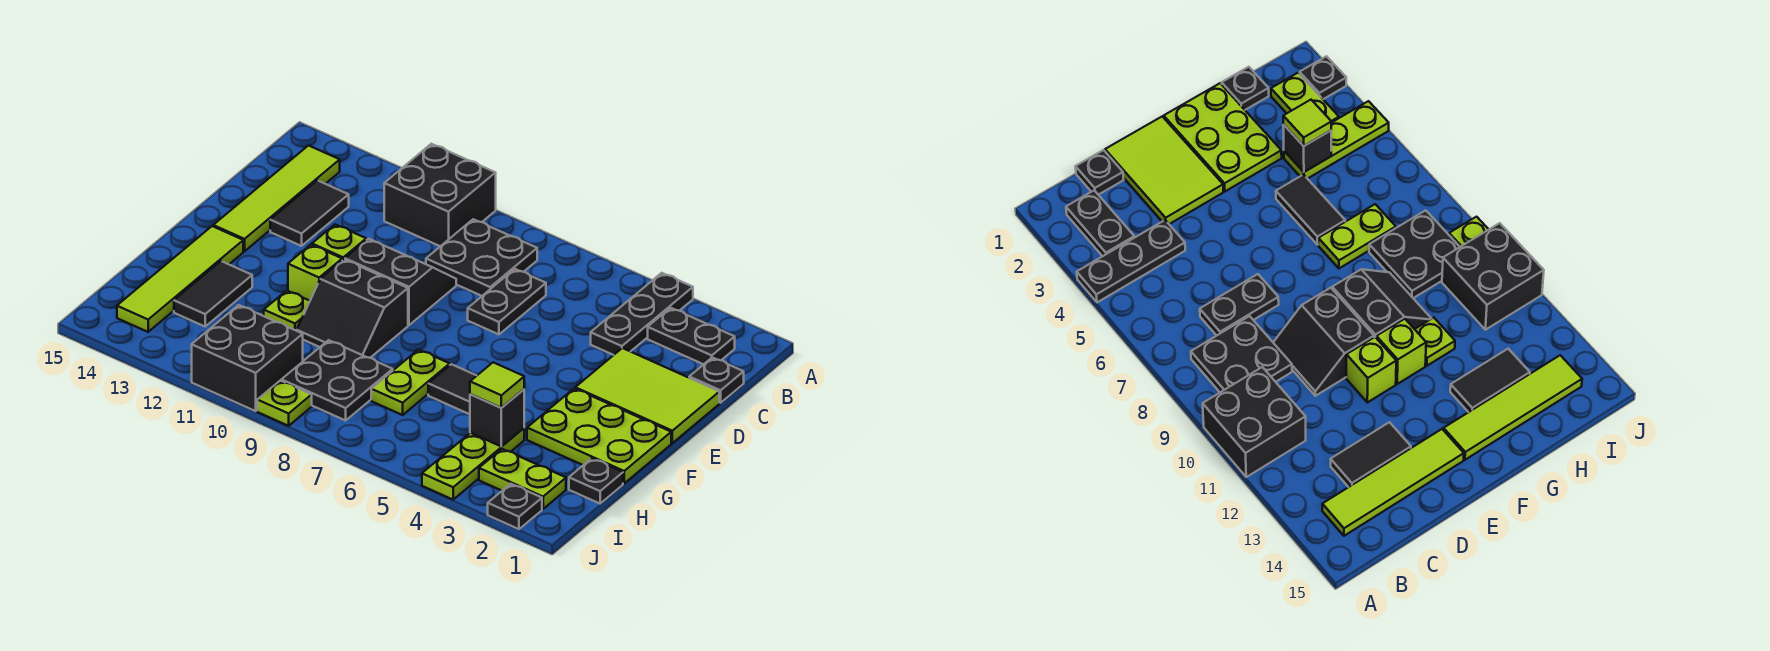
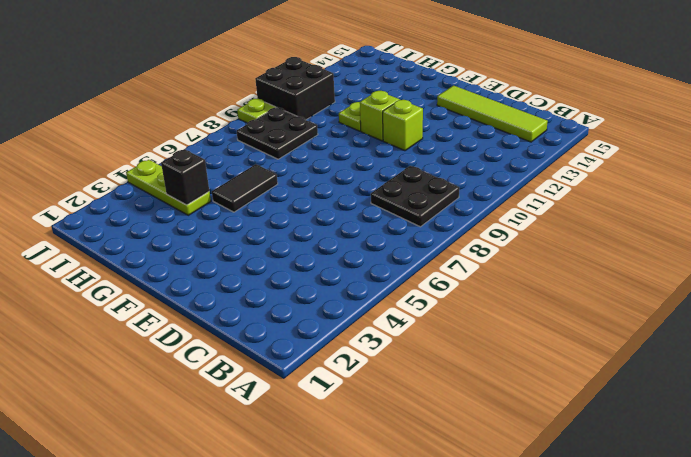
none -> black 1x3 plate [591,273,693,355]
none -> black 2x2 brick [384,144,496,246]
none -> black 1x2 plate [648,308,735,364]

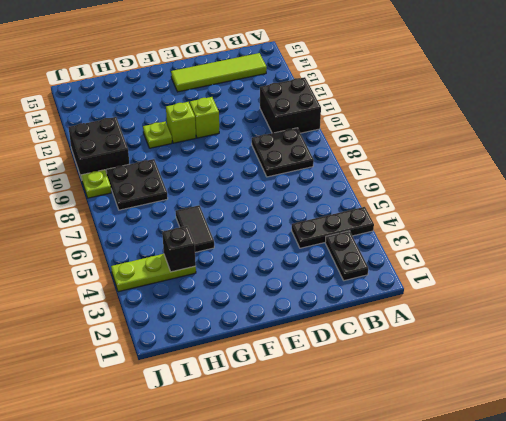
none -> black 1x1 plate [689,357,744,403]
none -> black 1x2 plate [468,269,546,334]
none -> black 1x2 tile [270,180,349,246]

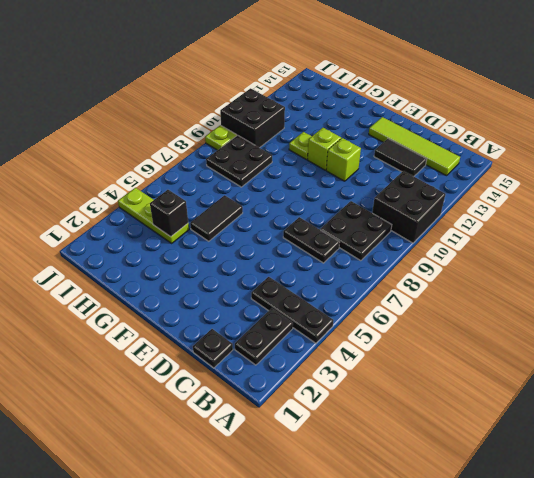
none -> lime 2x3 tile [575,348,719,443]
none -> black 2x2 slope [345,239,456,325]
none -> lime 2x3 plate [527,388,671,483]

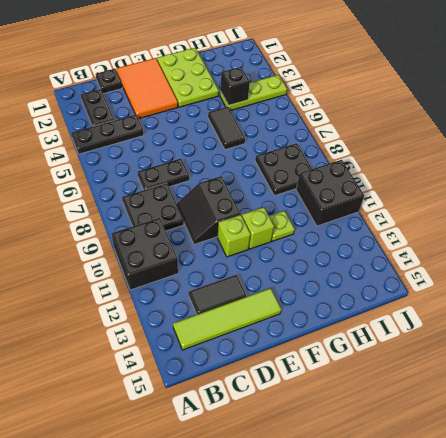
orange 2x3 tile [116,58,178,119] -> lime 2x3 tile [575,348,719,443]
none -> black 2x2 slope [297,259,408,358]
none -> lime 1x4 tile [117,226,243,332]
none -> lime 1x2 plate [371,350,450,415]

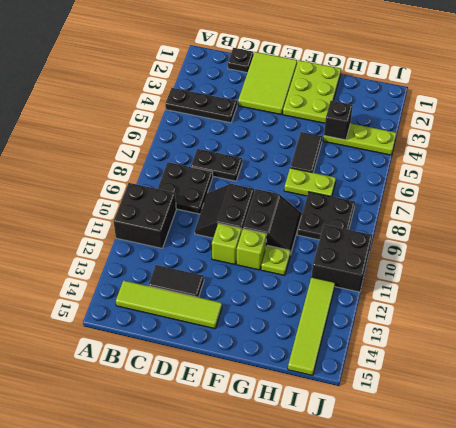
lime 1x4 tile [288,277,335,376] -> lime 1x4 tile turned to [117,226,243,332]
none -> black 1x2 plate [648,308,735,364]
none -> black 1x2 tile [174,261,252,326]
none -> black 1x1 plate [569,458,623,504]

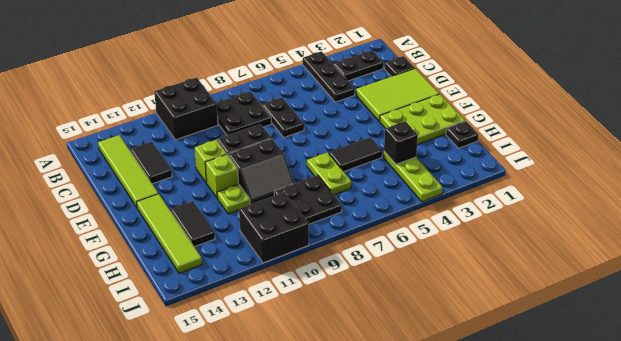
none -> lime 1x2 plate [479,449,566,509]
none -> black 1x1 plate [488,484,542,529]
none -> lime 1x1 plate [257,380,312,426]

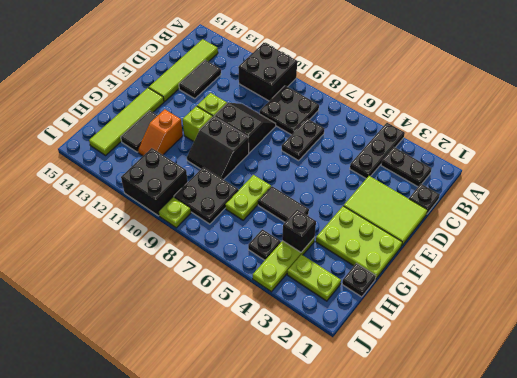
orange 1x2 slope [138,109,183,156] -> none
black 1x1 plate [248,229,281,260] -> black 1x1 plate moved to [488,484,542,529]
none -> lime 1x1 plate [264,291,310,331]
none -> lime 1x1 tile [470,362,524,408]

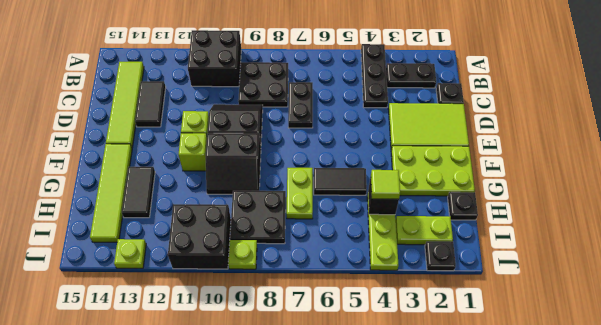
lime 1x1 plate [114,239,146,268] -> lime 1x1 plate moved to [264,291,310,331]

